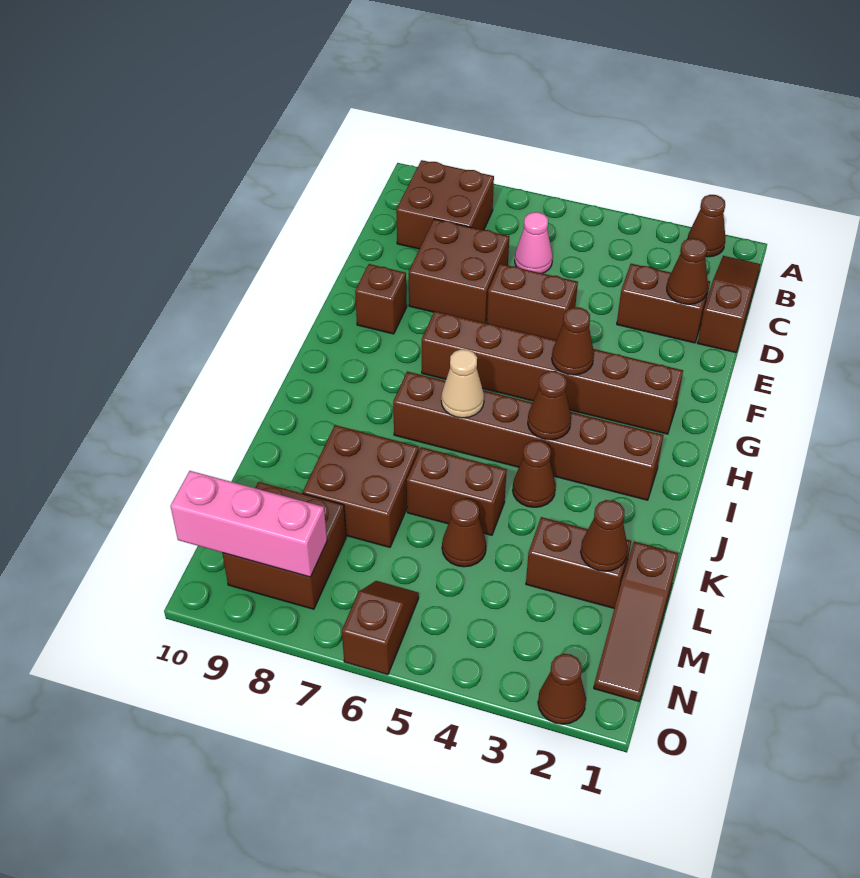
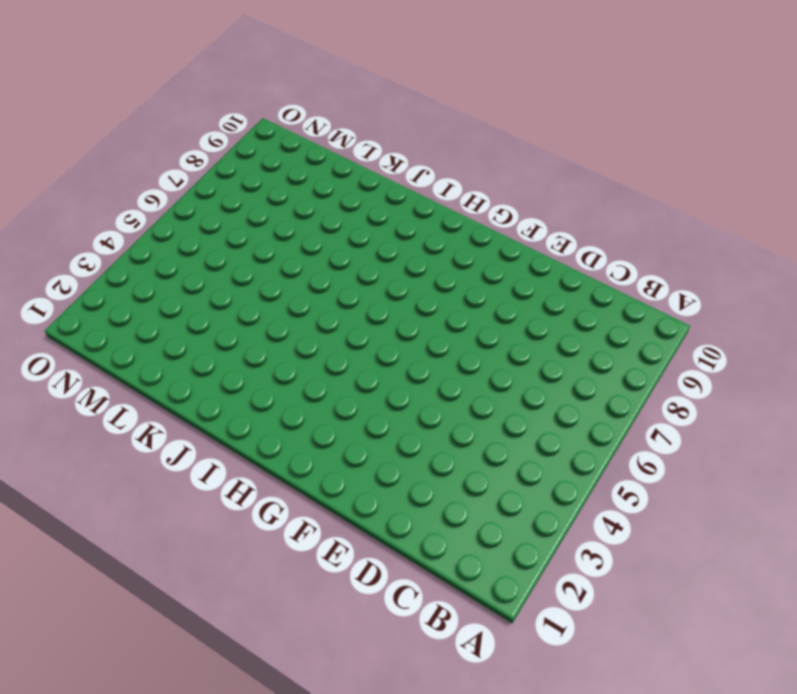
none -> brown 1x1 cone [688,195,725,257]
none -> brown 1x3 slope [698,256,760,353]
none -> brown 2x2 brick [396,160,494,249]

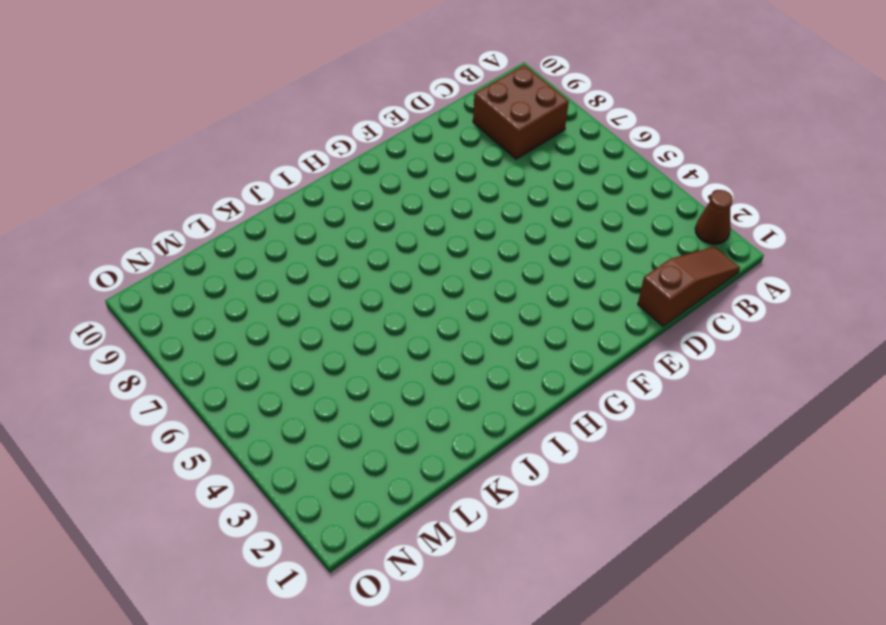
none -> pink 1x1 cone [515,212,553,273]
none -> brown 1x2 brick [617,264,710,343]
none -> brown 2x2 brick [409,219,509,323]

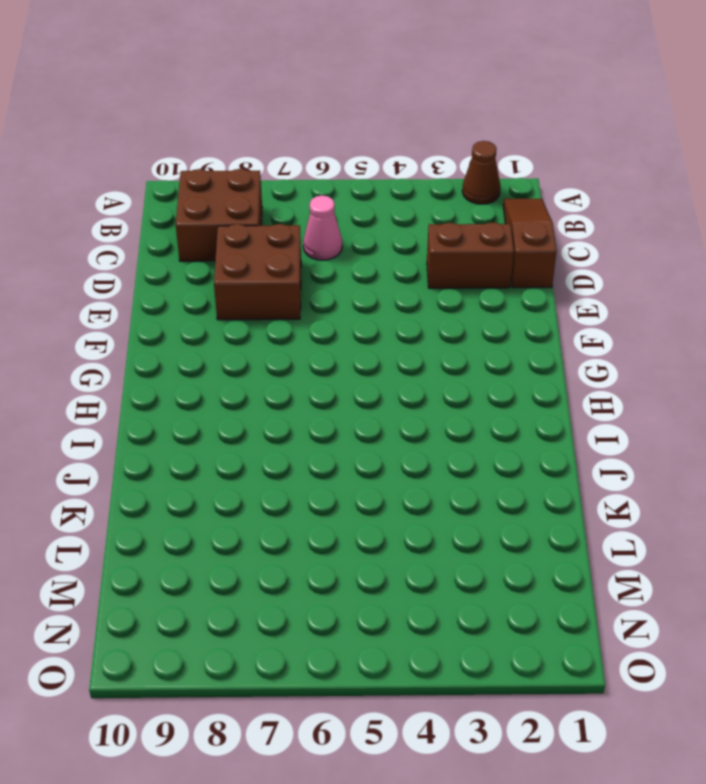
none -> brown 1x2 brick [487,264,578,340]
none -> brown 1x1 brick [355,264,407,334]
none -> brown 1x6 brick [422,311,683,434]

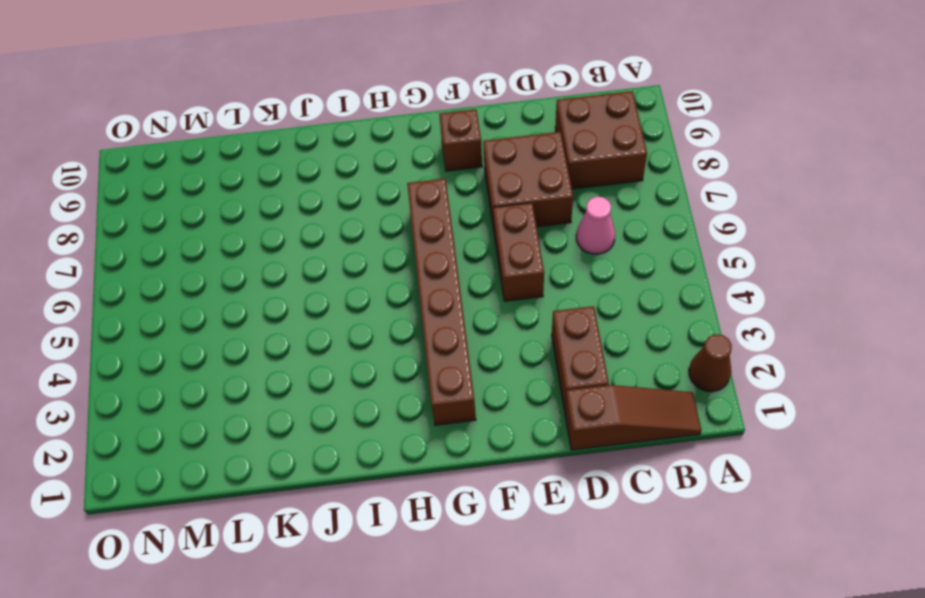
none -> brown 1x6 brick [393,371,664,500]
none -> brown 1x1 cone [513,440,556,507]
none -> brown 1x2 brick [407,447,507,535]

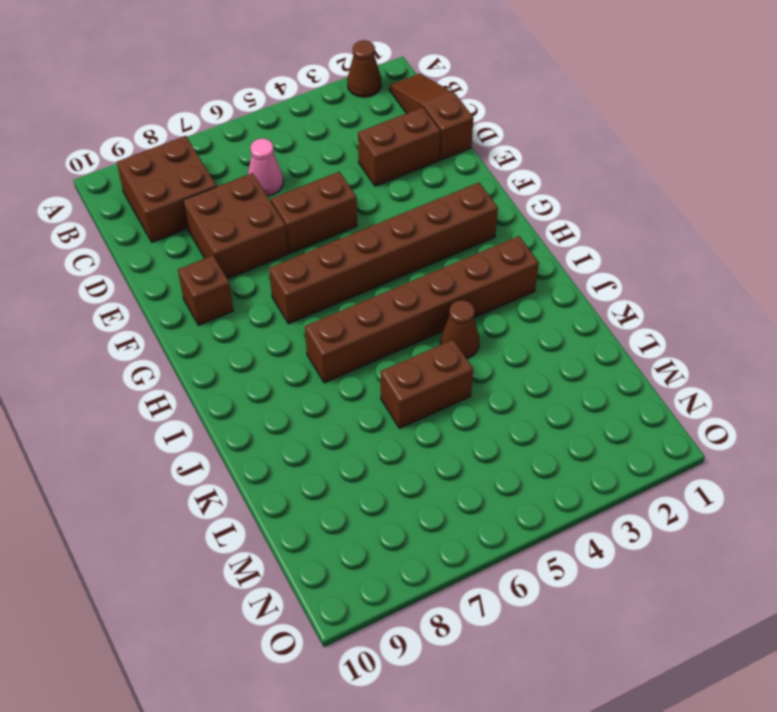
none -> brown 2x2 brick [303,425,419,547]
none -> brown 1x3 slope [594,542,679,701]
none -> brown 1x2 brick [526,517,631,608]

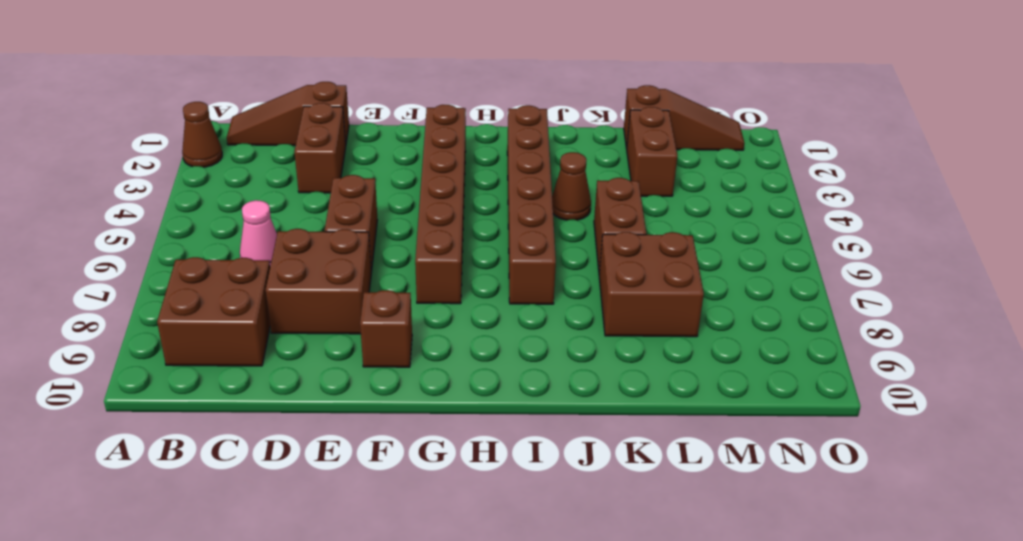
none -> brown 1x1 cone [442,499,486,567]
none -> brown 2x2 brick [222,482,346,609]
none -> brown 1x2 slope [342,581,419,675]

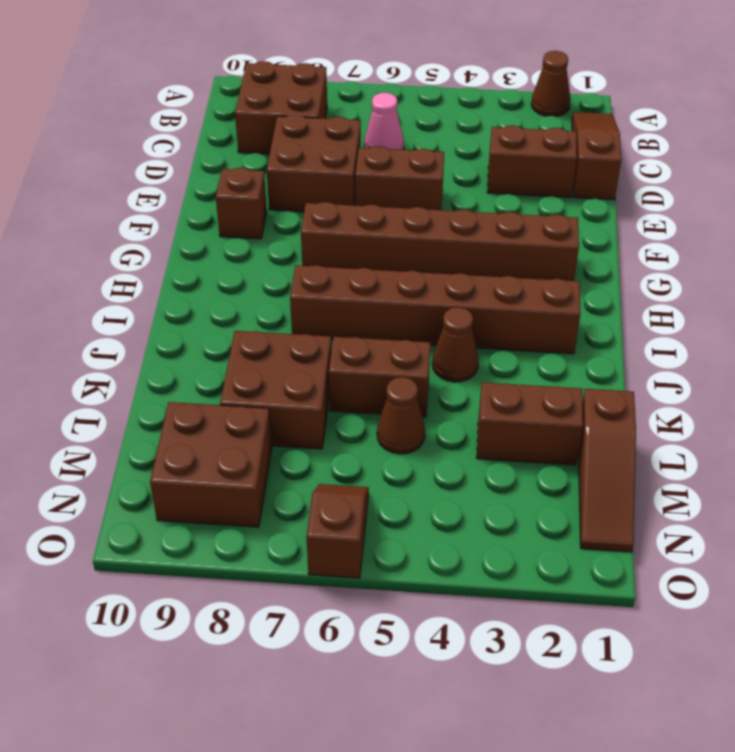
none -> brown 1x1 cone [538,654,586,724]
none -> brown 1x1 cone [667,238,708,304]
none -> brown 1x1 cone [552,307,594,375]

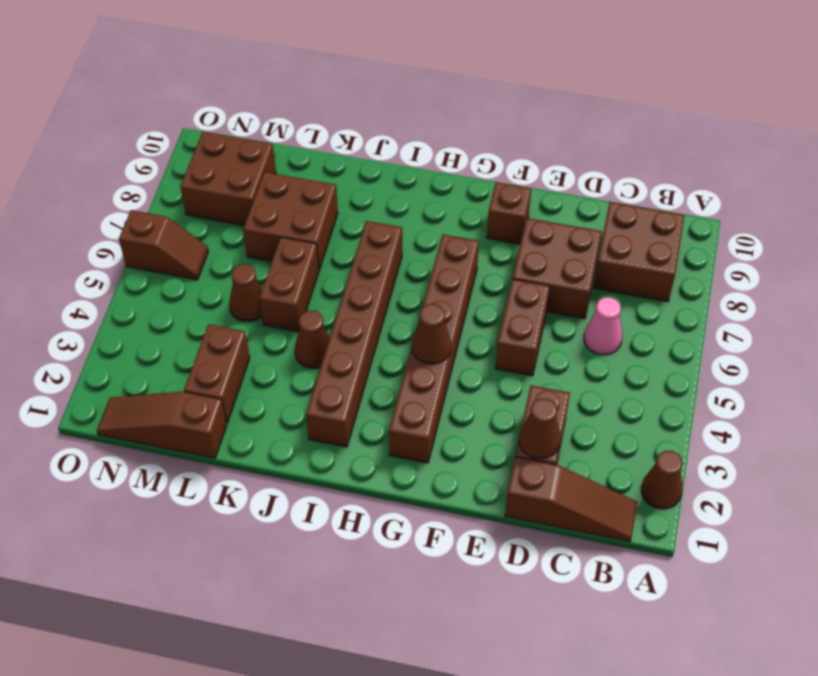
none -> brown 1x1 cone [538,654,586,724]
none -> brown 1x1 cone [528,371,571,440]
none -> tan 1x1 cone [441,349,484,418]

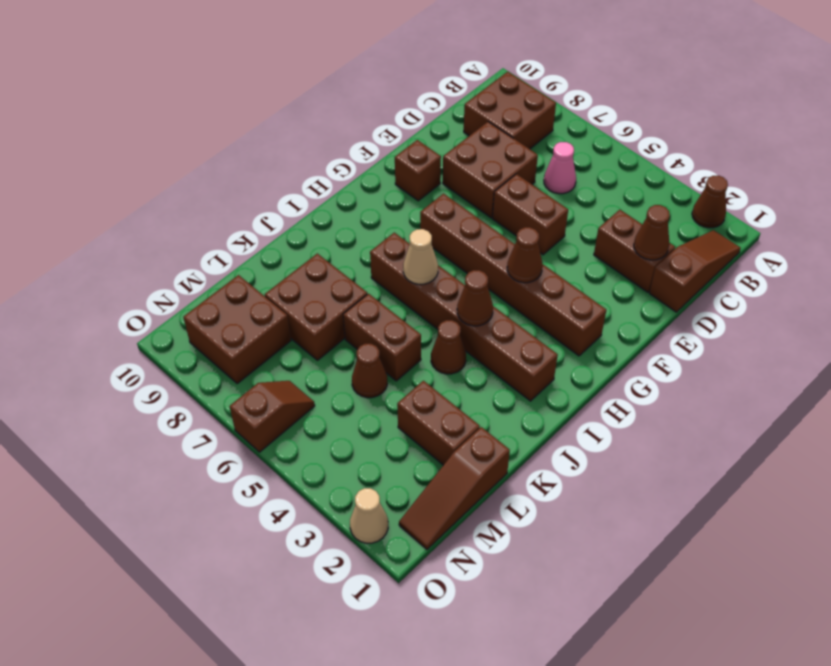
tan 1x1 cone [350,488,388,543] -> brown 1x1 cone [538,654,586,724]
none -> brown 1x1 cone [581,500,628,571]
none -> pink 1x3 brick [170,471,327,577]

